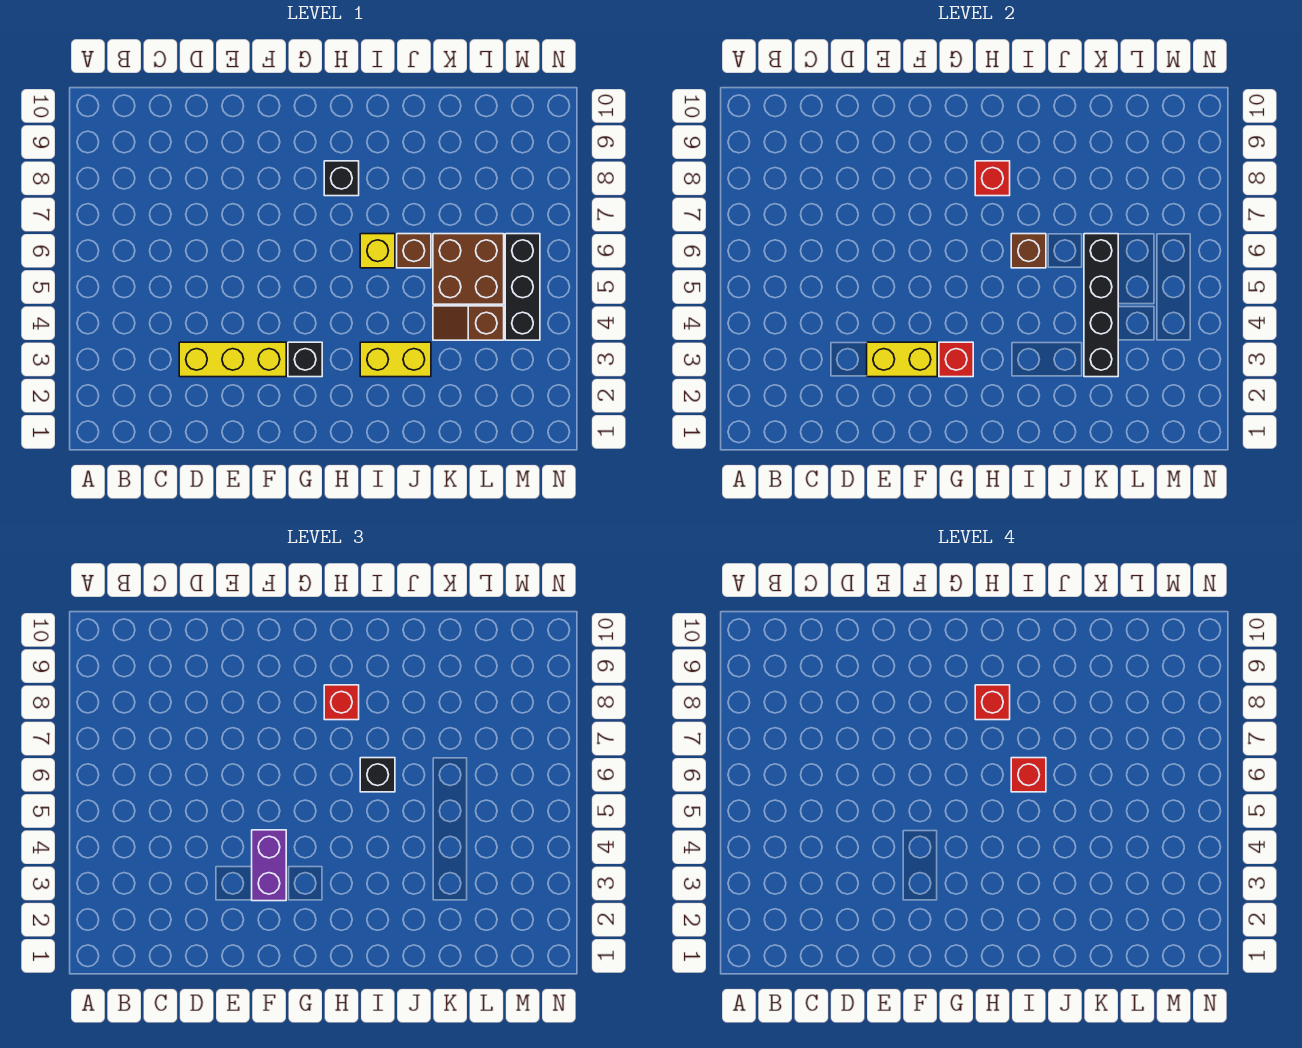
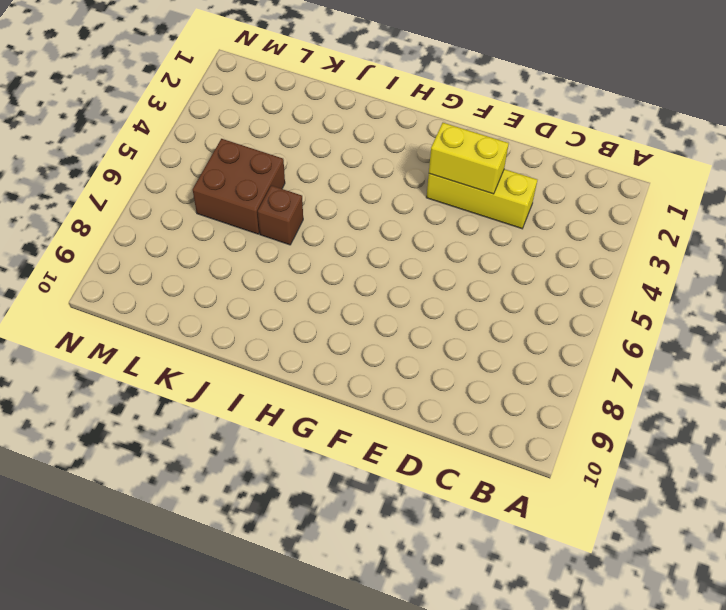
none -> black 1x1 brick [288,342,322,377]
none -> black 1x1 brick [324,161,359,196]
none -> yellow 1x2 brick [360,342,431,377]

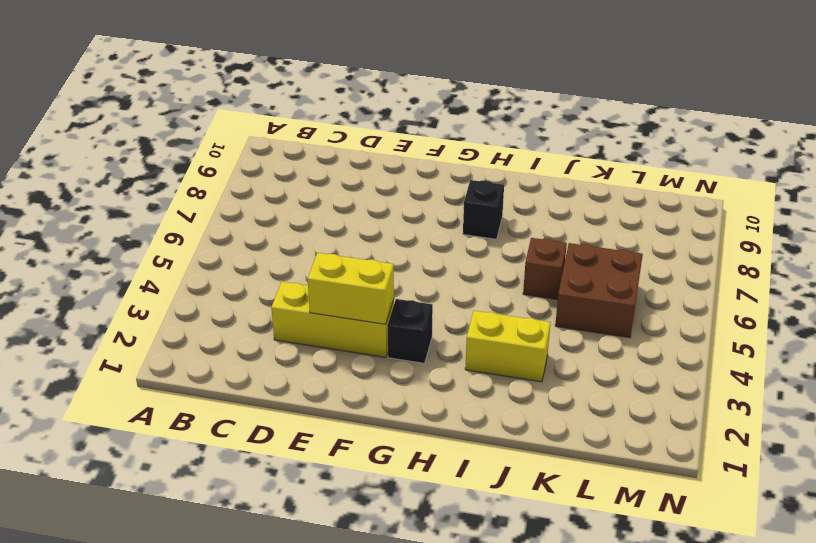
none -> yellow 1x1 brick [360,234,395,268]
none -> brown 1x2 slope [433,306,504,340]
none -> black 1x3 brick [505,234,540,340]

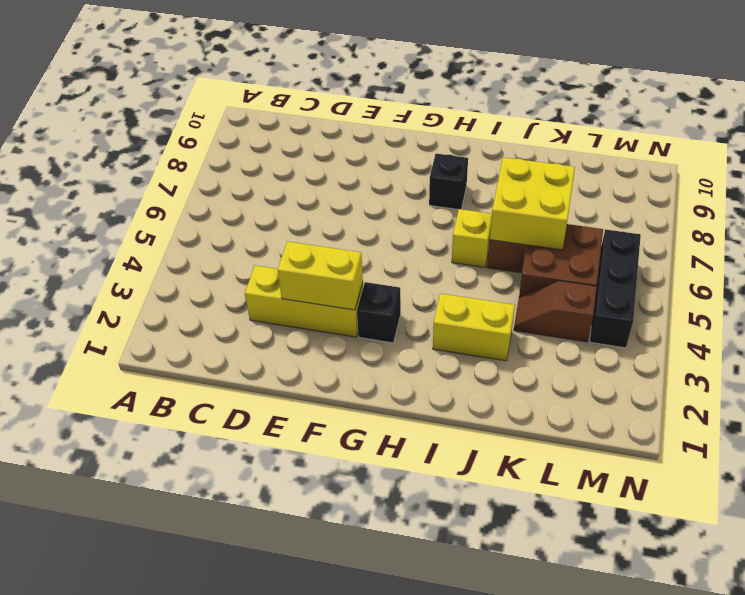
yellow 2x2 brick [490,157,575,250] -> black 1x4 brick [1084,234,1118,377]
none -> red 1x1 brick [939,342,973,377]
none -> red 1x1 brick [975,161,1010,196]
none -> brown 1x1 brick [1011,234,1046,268]

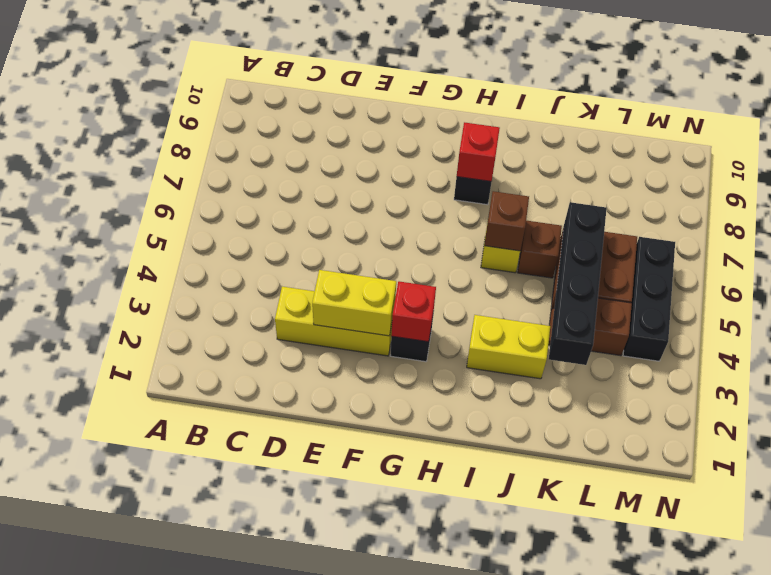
none -> purple 1x2 brick [252,830,286,901]
none -> red 1x1 brick [324,685,359,720]
none -> black 1x1 brick [360,758,395,792]

